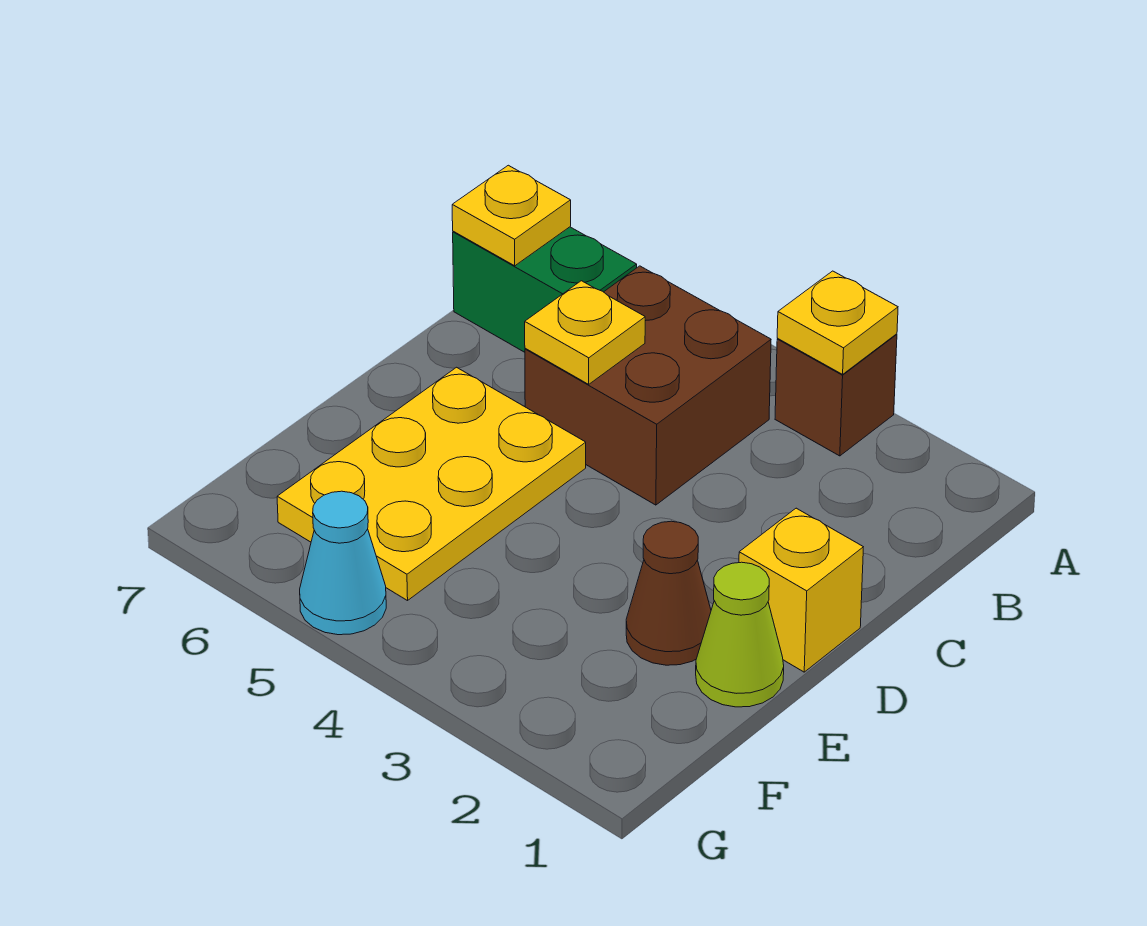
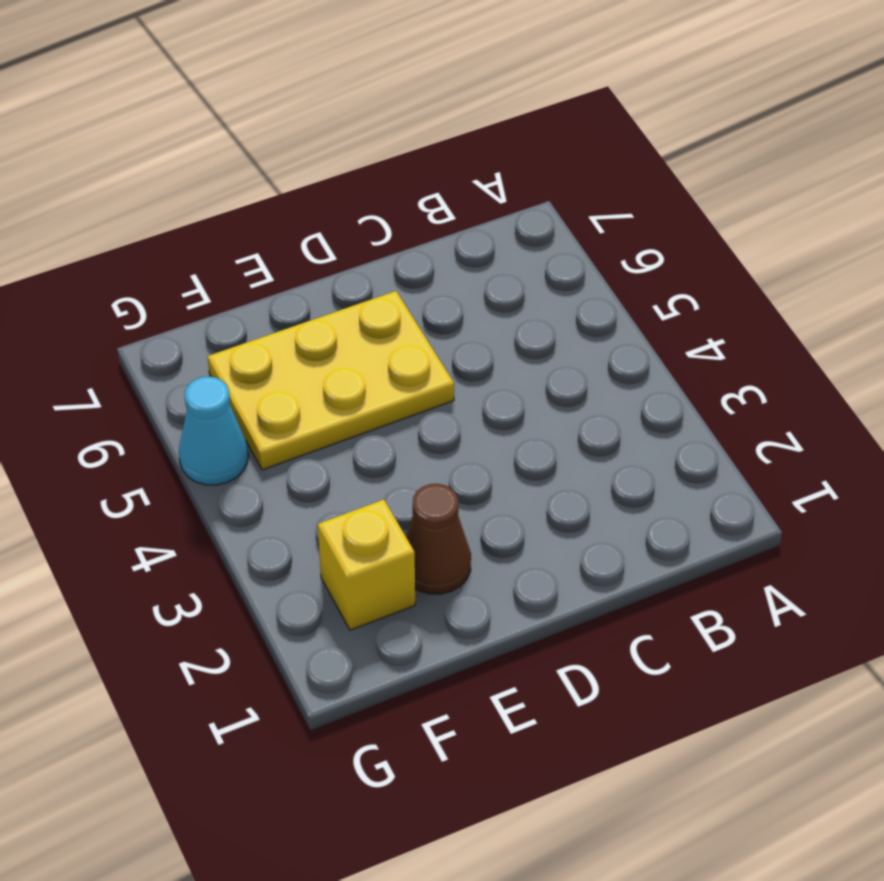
yellow 1x1 brick [318,499,415,630] -> yellow 1x1 brick moved to [739,508,863,672]
none -> brown 1x1 brick [775,334,897,456]
none -> brown 2x2 brick [525,266,771,505]

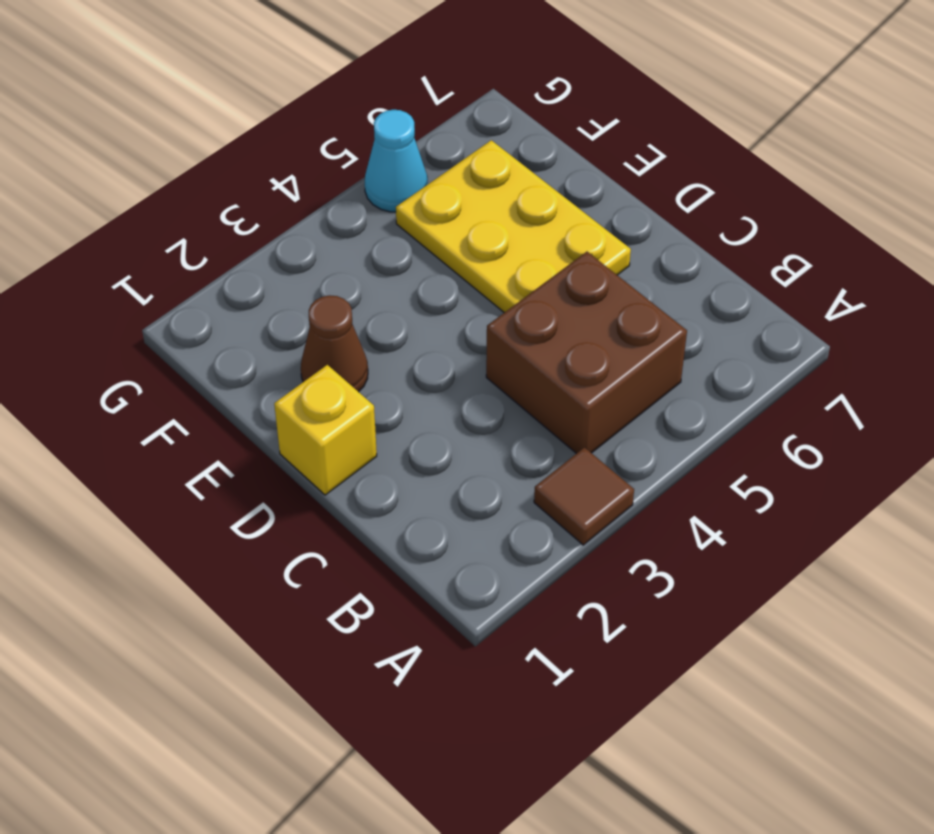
brown 1x1 tile [534,447,634,545] -> brown 1x1 brick [775,334,897,456]
none -> green 1x2 brick [453,227,637,352]
none -> lime 1x1 cone [696,562,784,707]

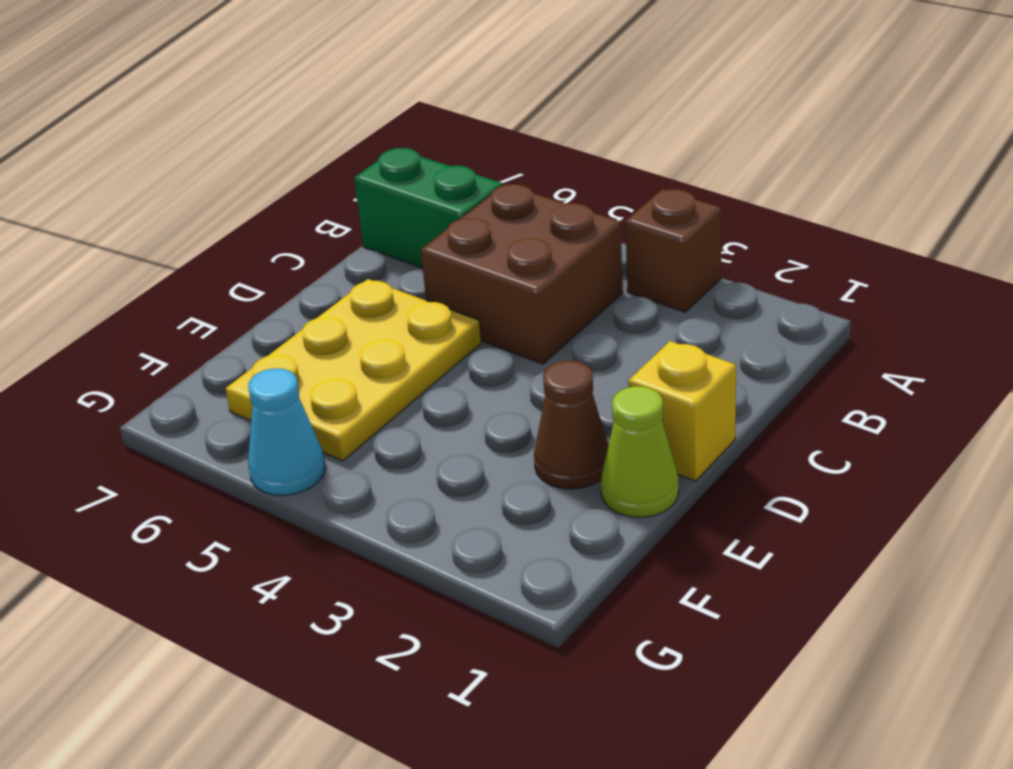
none -> yellow 1x1 plate [777,271,898,374]
none -> yellow 1x1 plate [452,165,571,266]

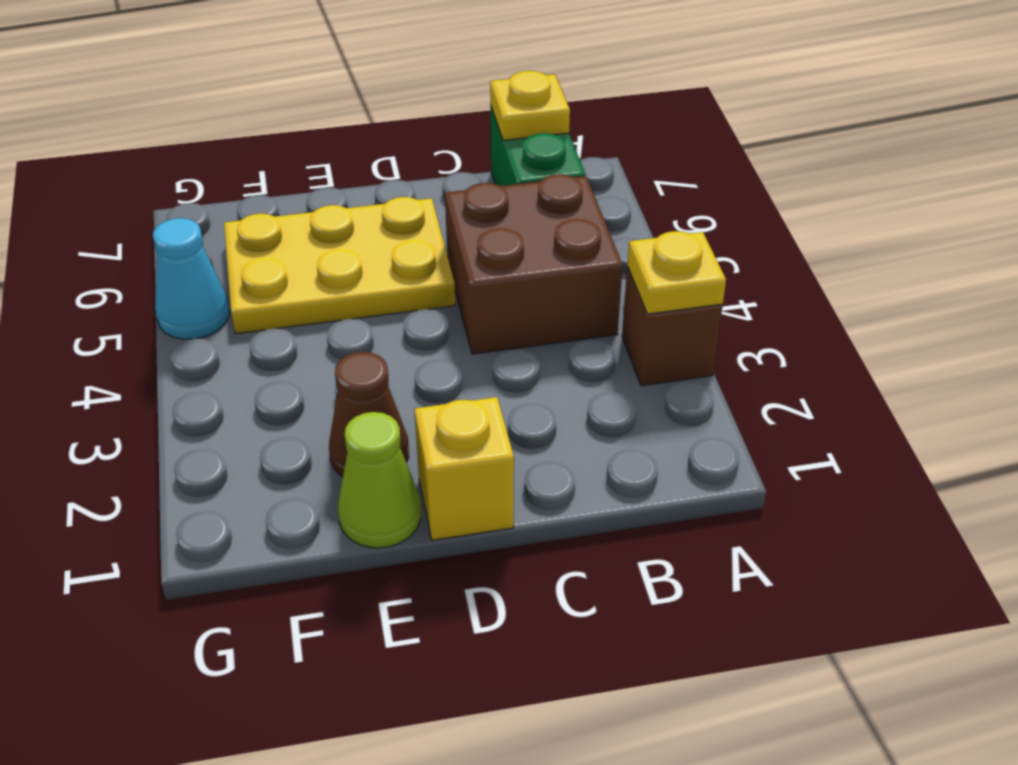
none -> yellow 1x1 plate [525,281,645,384]

